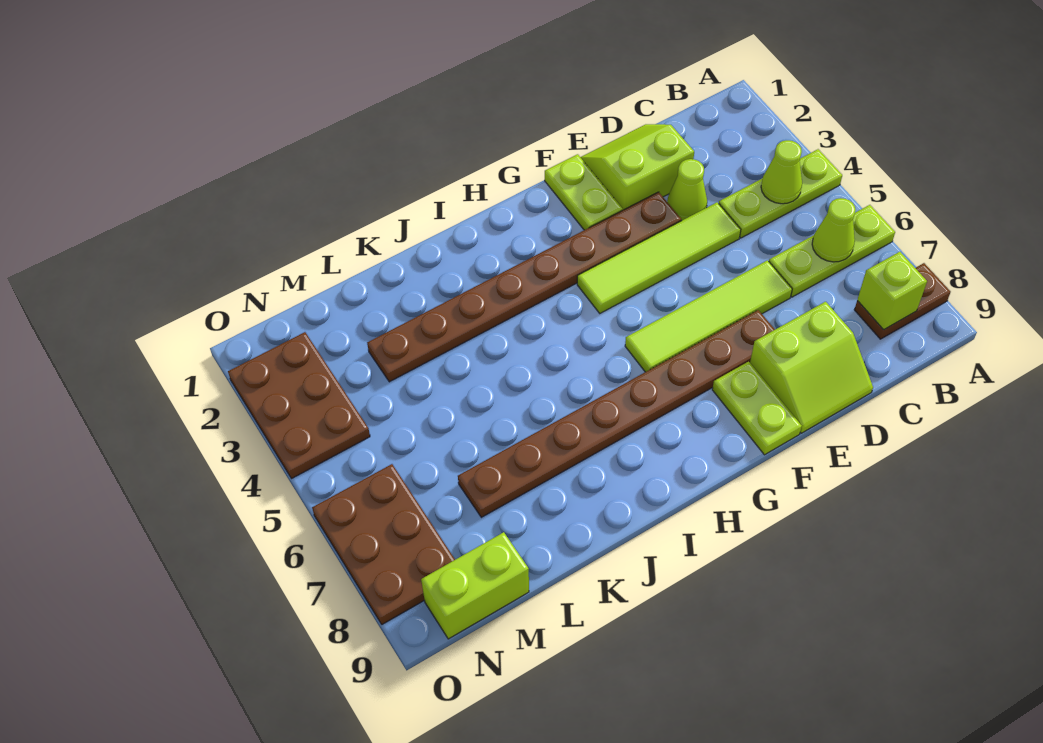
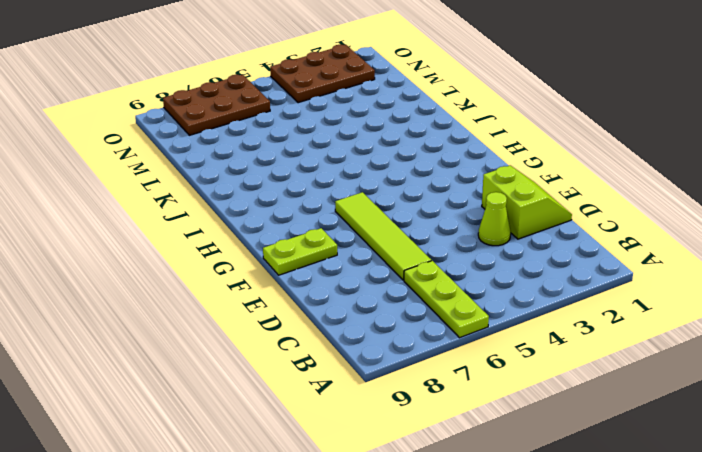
none -> lime 1x3 plate [719,149,842,238]
none -> brown 1x2 plate [854,263,951,339]
none -> lime 1x4 tile [577,202,741,313]

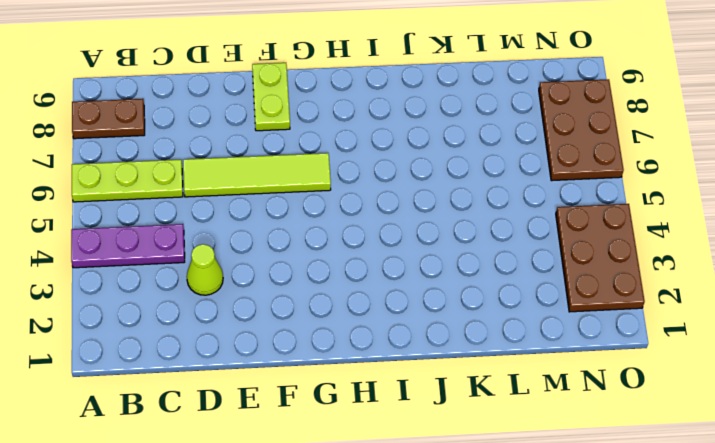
purple 1x3 plate [71,224,185,268] -> lime 1x3 plate [719,149,842,238]
none -> lime 2x2 slope [581,124,694,210]
none -> lime 1x4 tile [577,202,741,313]
none -> lime 2x2 slope [750,302,873,433]

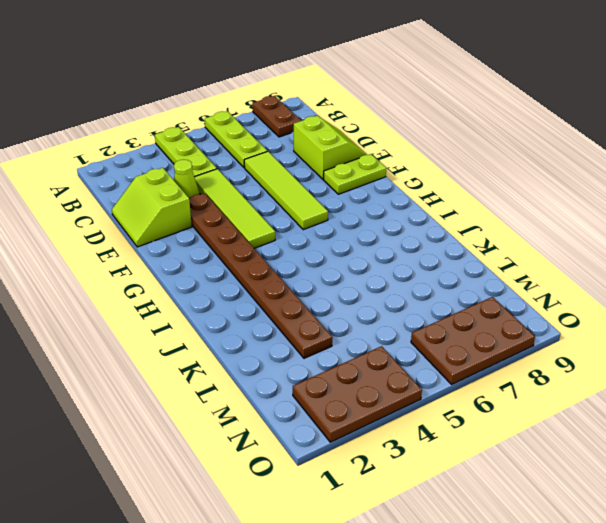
none -> brown 1x8 plate [458,310,775,517]
none -> lime 1x2 plate [545,154,622,230]
none -> lime 1x2 brick [421,532,529,639]

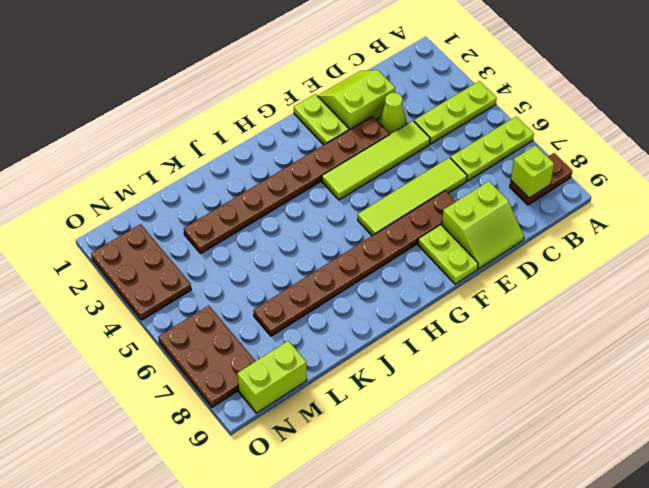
none -> lime 1x1 cone [761,140,802,204]
none -> lime 1x1 cone [812,198,856,262]

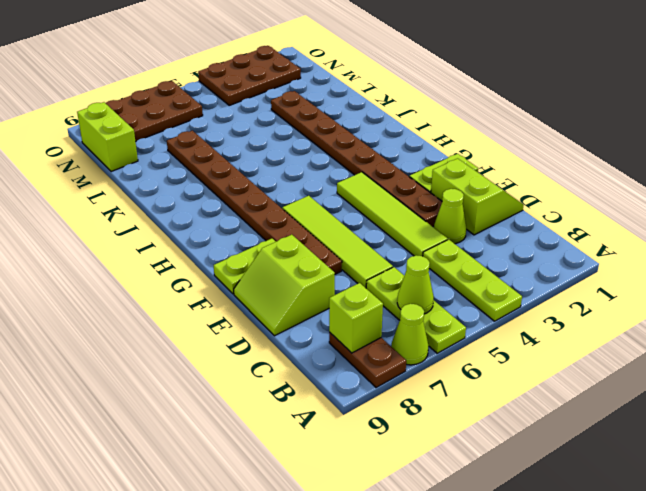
lime 1x1 cone [391,304,428,365] -> lime 1x1 cone moved to [761,140,802,204]

